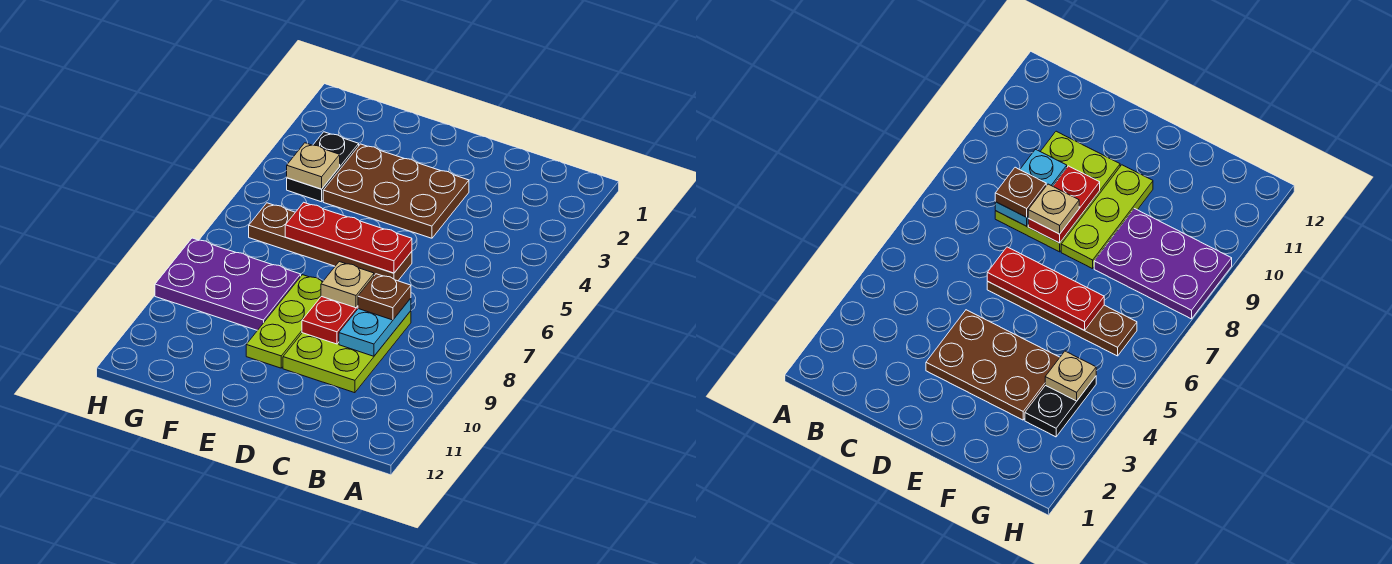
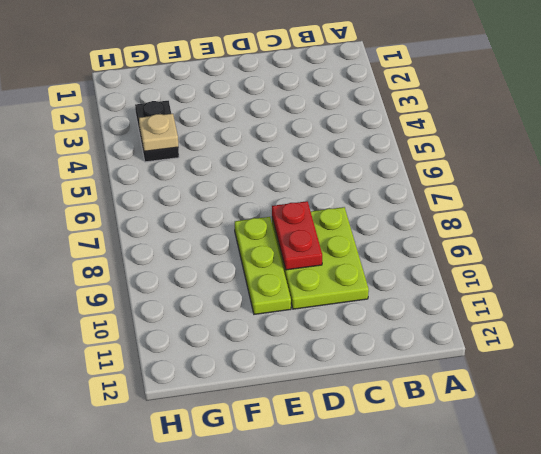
none -> brown 2x3 plate [323,144,469,238]
none -> brown 1x4 plate [249,203,412,281]
none -> purple 2x3 plate [155,238,301,330]

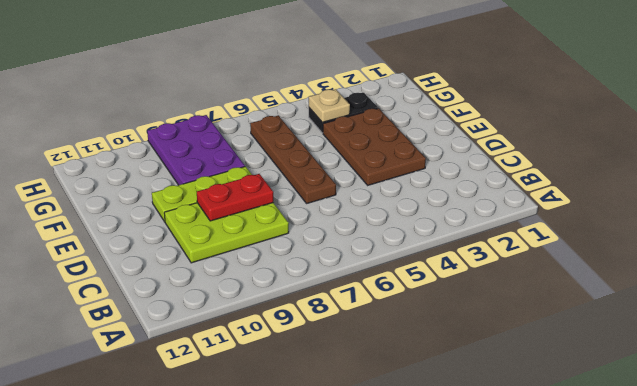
none -> cyan 1x2 plate [339,298,411,356]
none -> red 1x3 plate [285,202,412,273]
none -> brown 1x1 plate [358,274,411,320]

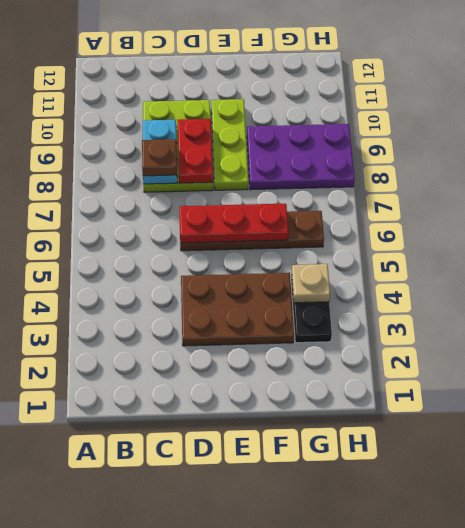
none -> tan 1x1 plate [321,262,374,308]

